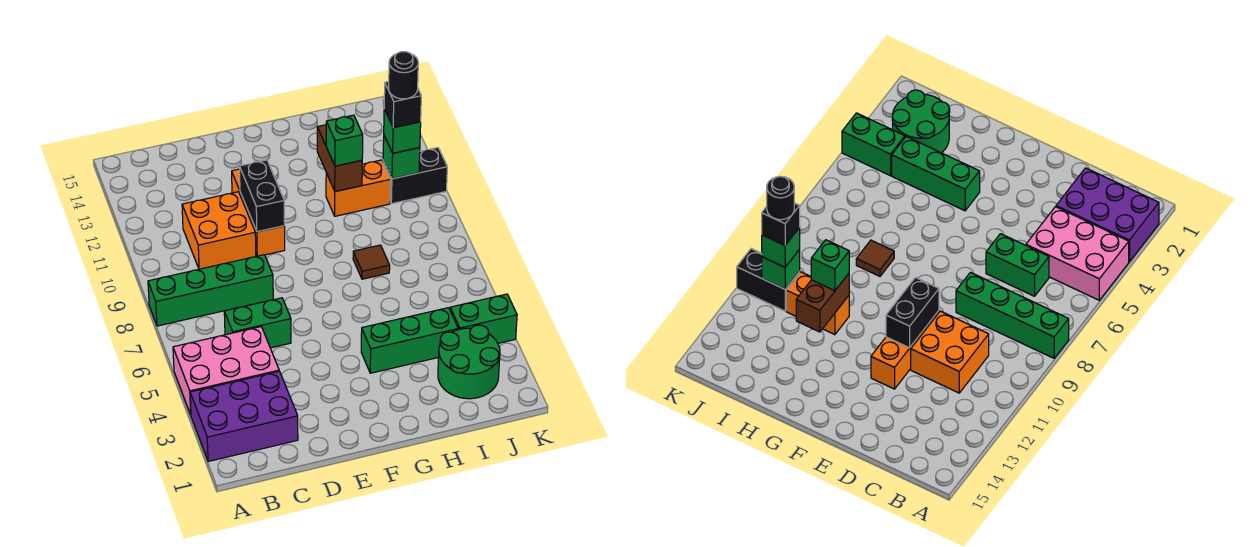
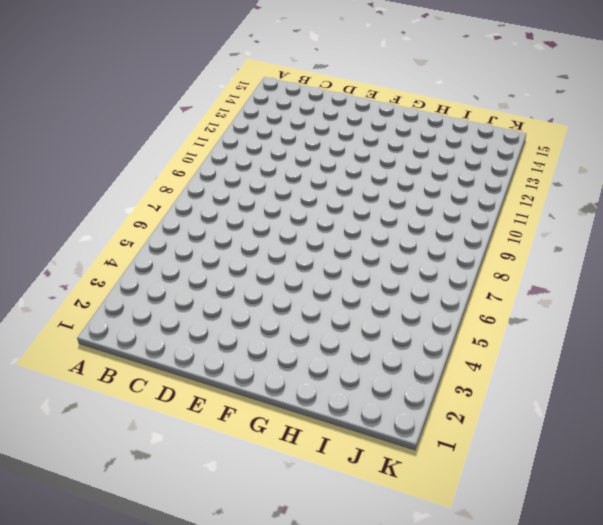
none -> purple 2x3 brick [190,371,298,462]
none -> pink 2x3 brick [173,327,279,415]
none -> green 1x4 brick [148,255,273,326]

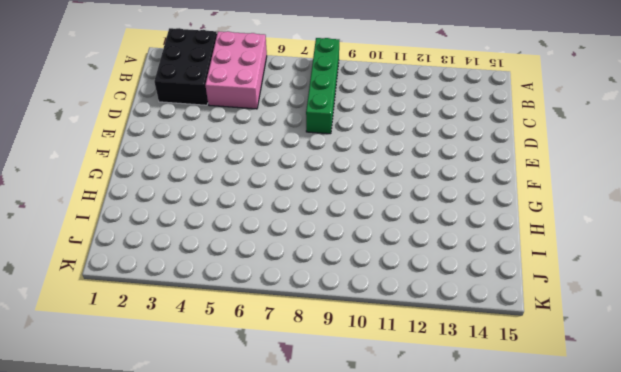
black 2x3 brick [154,28,217,105] -> purple 2x3 brick [190,371,298,462]
none -> green 1x2 brick [224,298,291,348]
none -> orange 2x2 brick [182,192,256,269]
none -> orange 1x3 brick [232,169,285,256]

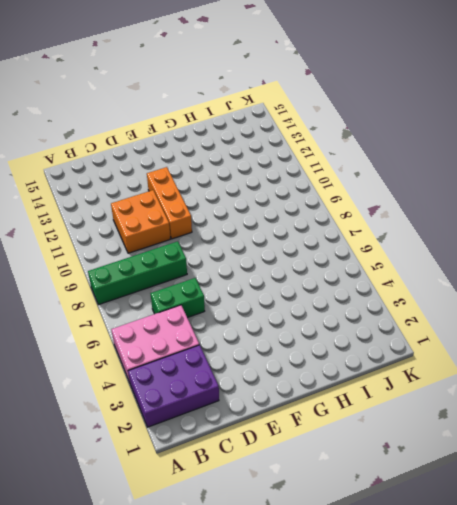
none -> green 1x3 brick [361,308,458,373]
none -> brown 1x1 tile [353,245,390,279]
none -> orange 1x2 brick [326,160,391,216]

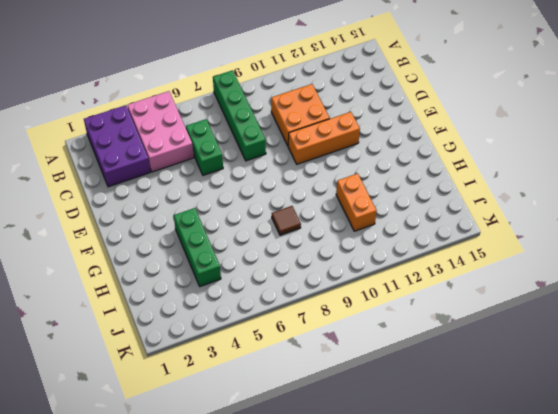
none -> green 2x2 round brick [438,325,500,399]
none -> green 1x2 brick [450,294,517,343]
none -> black 1x2 brick [383,148,447,204]

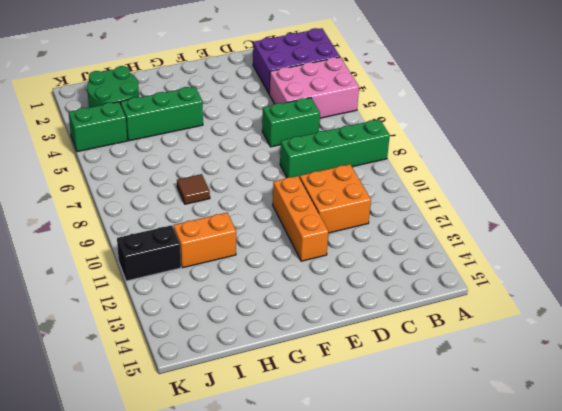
none -> black 1x2 brick [239,160,285,232]
none -> brown 1x2 brick [317,125,362,191]
none -> green 1x1 brick [383,136,420,179]

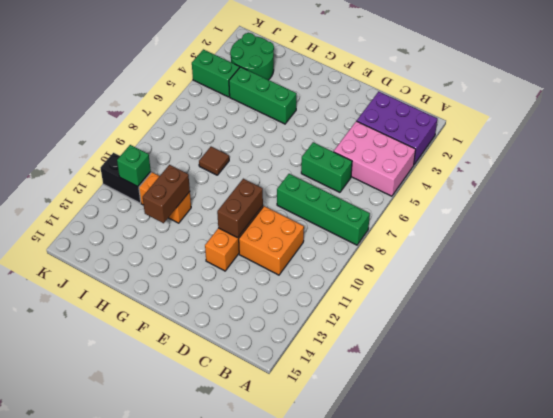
brown 1x2 brick [217,179,263,238] -> black 1x2 brick [239,160,285,232]
none -> green 1x1 brick [326,115,363,166]
none -> green 1x1 brick [384,109,421,153]
none -> black 1x1 brick [384,82,421,128]

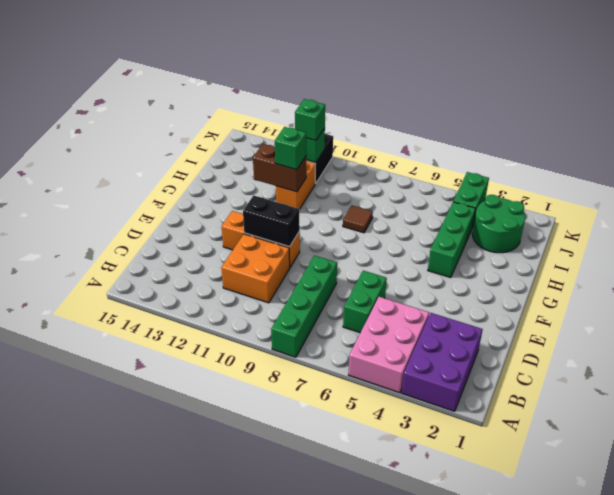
none -> black 1x1 brick [384,82,421,128]
none -> black 1x1 round brick [389,52,418,99]

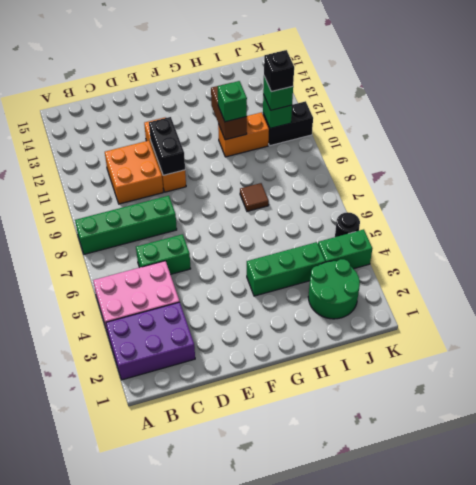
black 1x1 round brick [335,212,360,237] -> black 1x1 round brick moved to [389,52,418,99]

